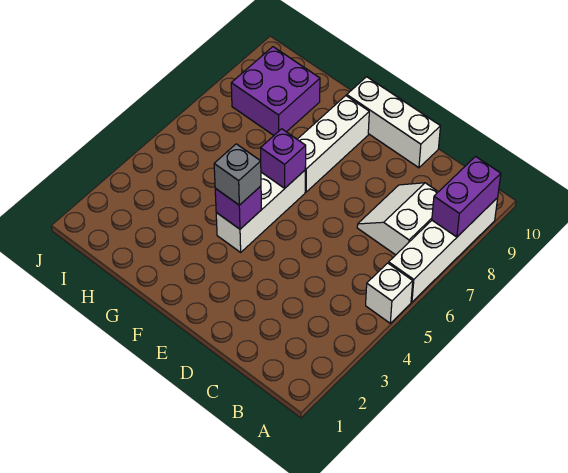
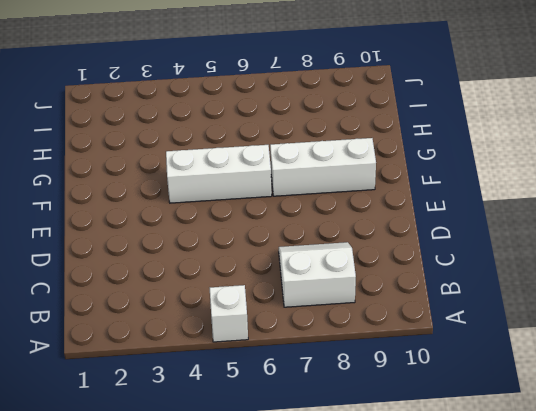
none -> white 1x4 brick [389,198,498,302]
none -> white 1x3 brick [347,77,440,168]

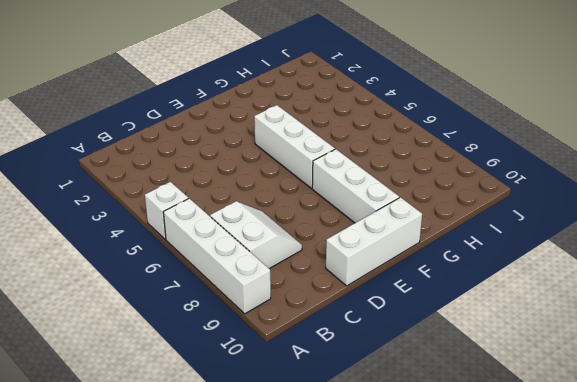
none -> purple 2x2 brick [231,47,320,135]
none -> purple 1x2 brick [432,157,501,237]

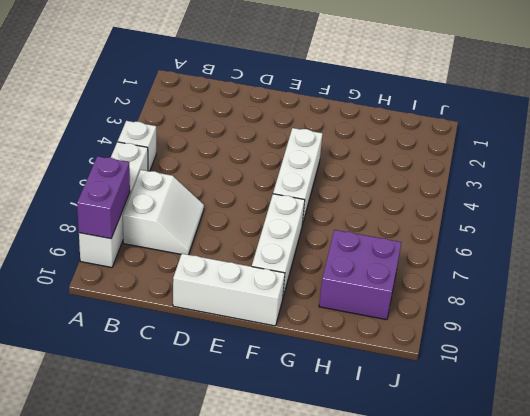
none -> purple 1x1 brick [215,186,261,229]
none -> purple 1x1 brick [261,129,306,188]

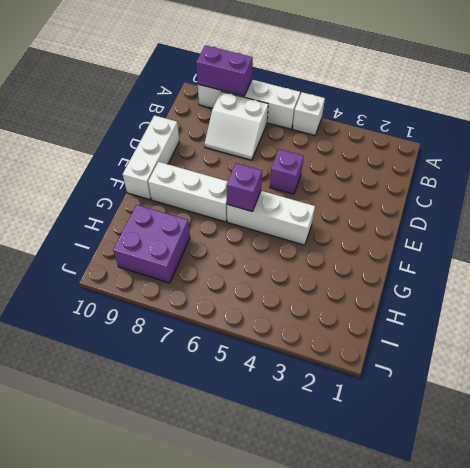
purple 1x1 brick [270,149,304,194] -> purple 1x1 brick moved to [215,186,261,229]
none -> grey 1x1 brick [214,144,261,205]

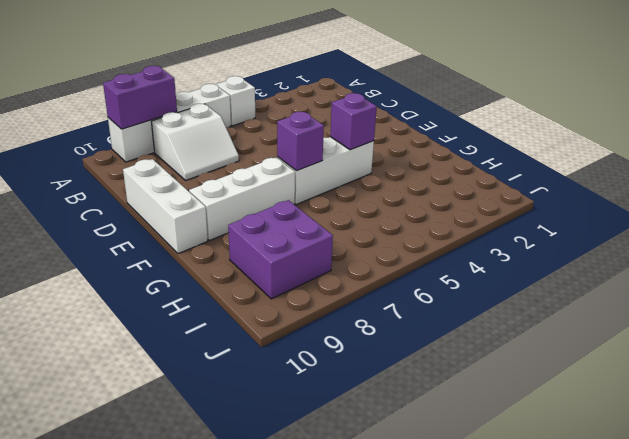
none -> grey 1x1 brick [214,144,261,205]

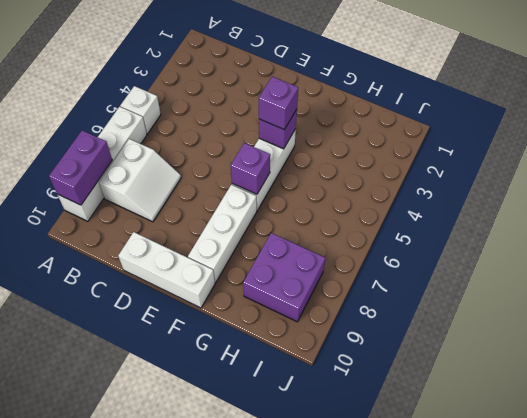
purple 1x1 brick [259,77,298,130] -> grey 1x1 brick [214,144,261,205]

